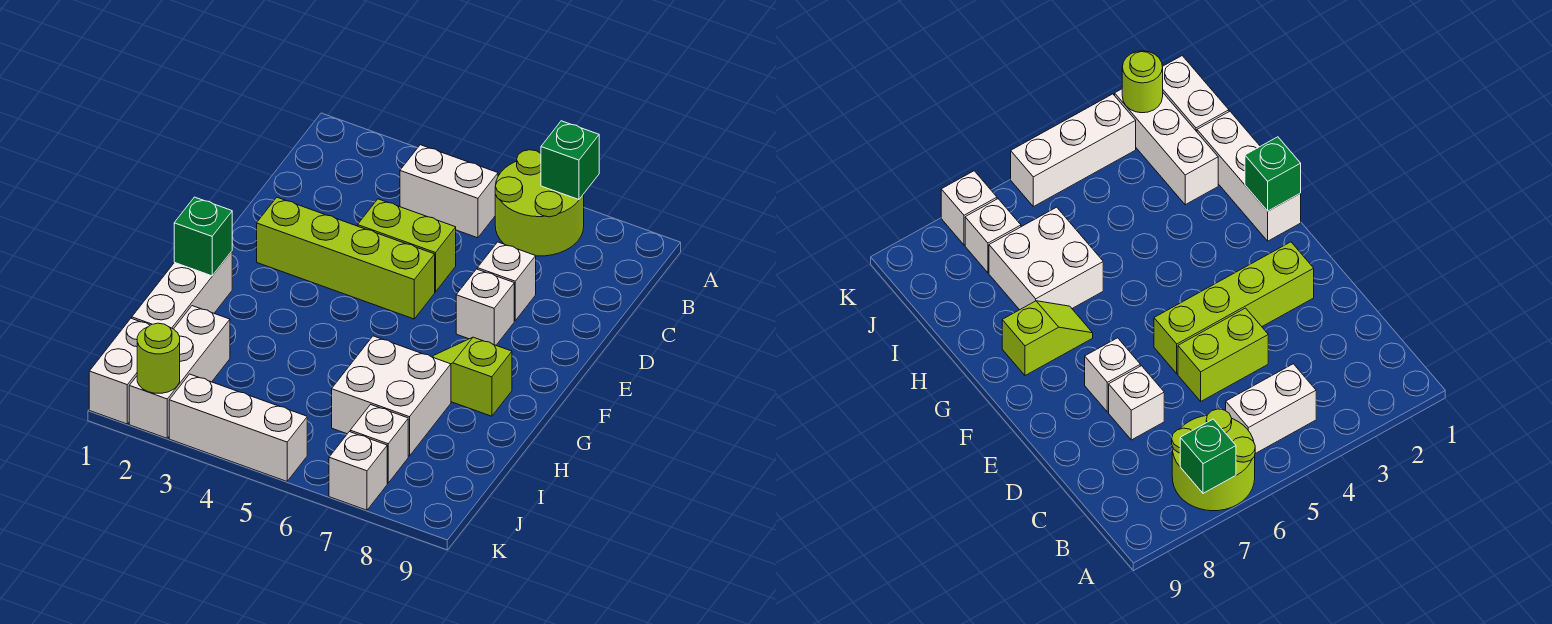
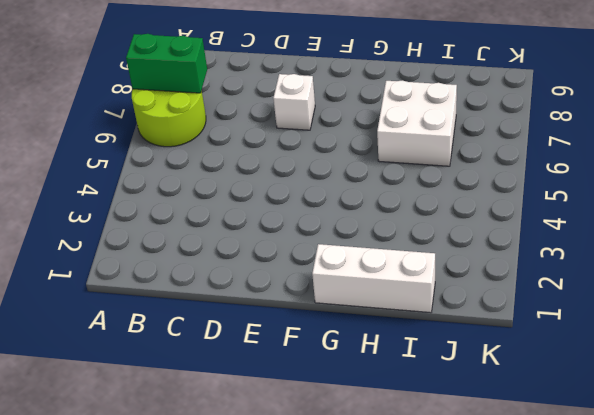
green 1x2 brick [126,34,207,93] -> green 1x1 brick [541,121,599,200]
none -> white 1x2 brick [400,145,498,238]
none -> lime 1x2 brick [358,199,456,292]
none -> white 1x1 brick [477,242,536,321]

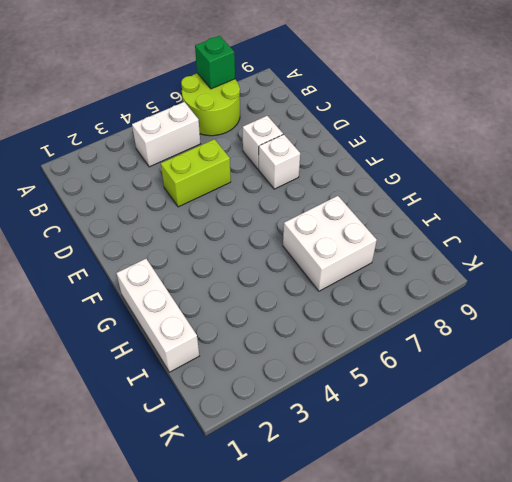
none -> lime 1x4 brick [257,197,435,319]
none -> lime 1x2 slope [433,337,512,416]
none -> white 1x3 brick [129,306,230,438]

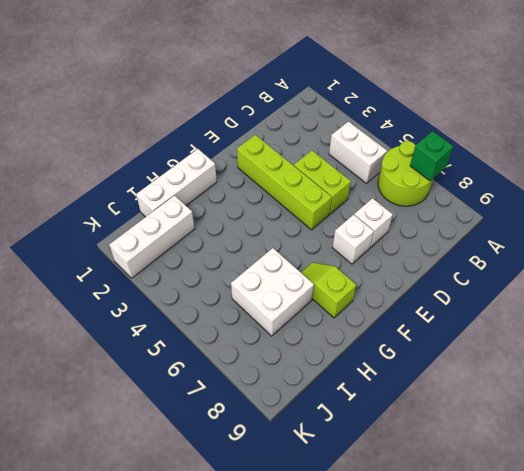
none -> white 1x2 brick [89,318,150,424]
none -> white 1x1 brick [350,405,408,483]
none -> white 1x3 brick [169,374,307,481]

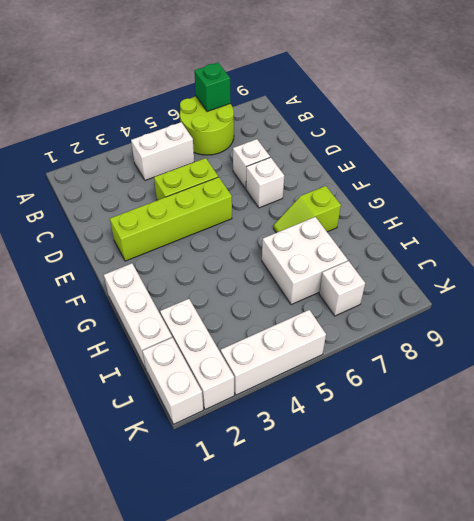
none -> white 1x1 brick [329,432,387,510]
none -> green 1x1 brick [174,197,232,276]
none -> lime 1x1 round brick [137,323,180,393]

